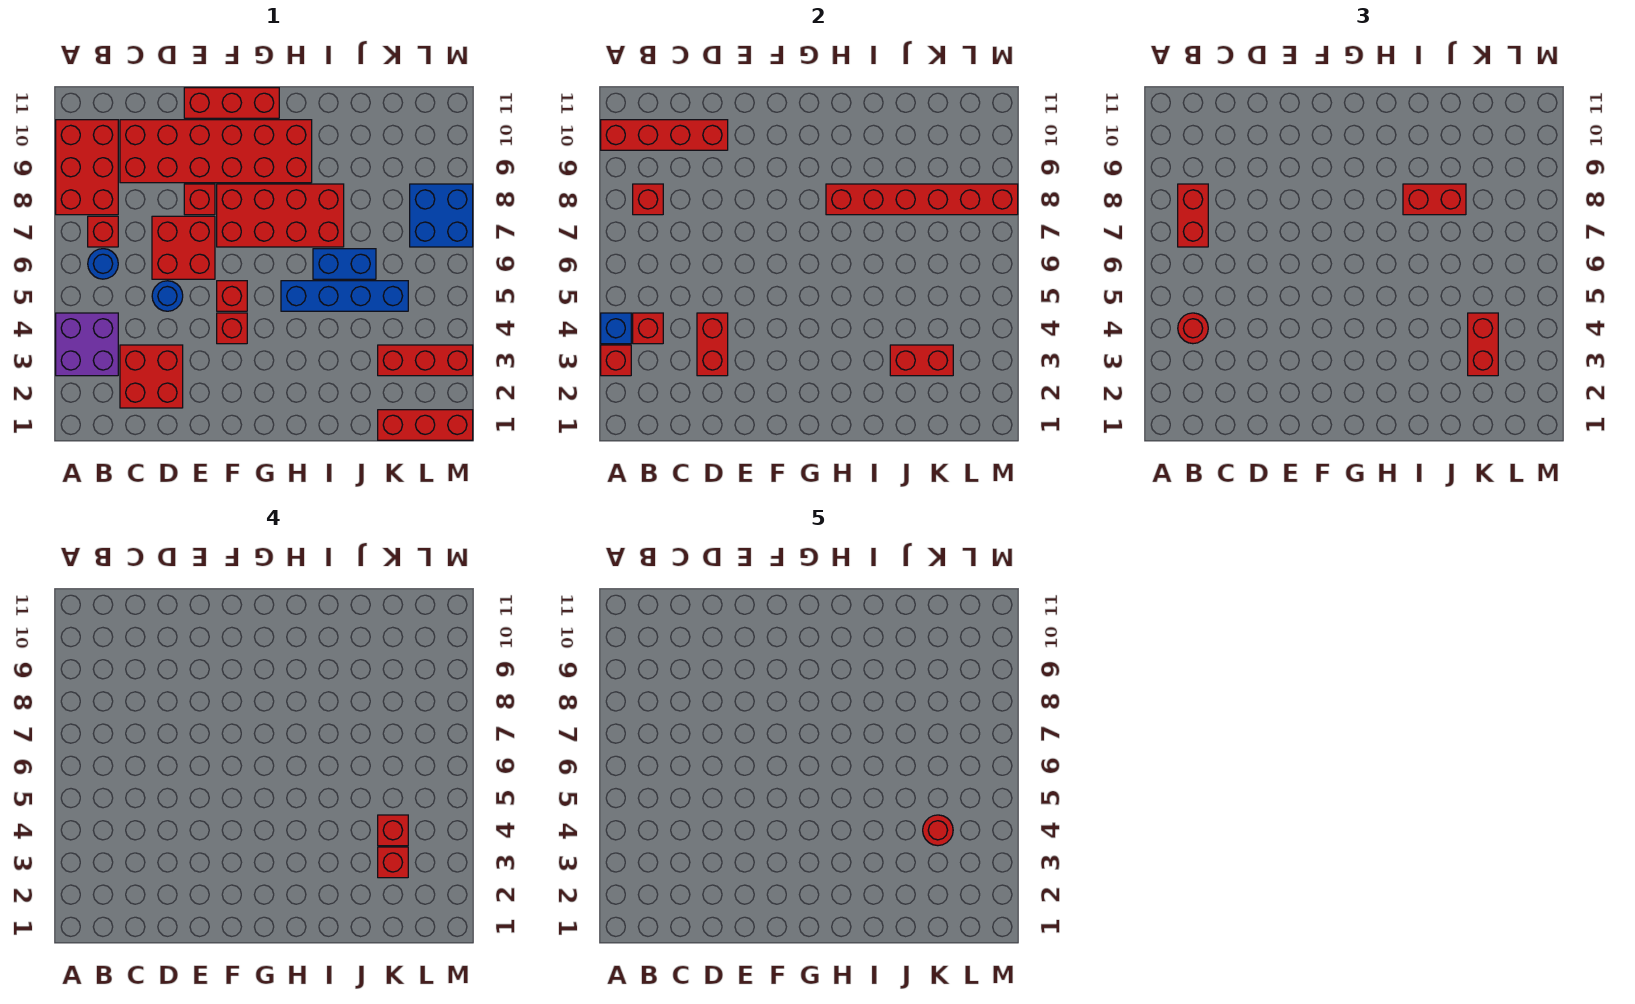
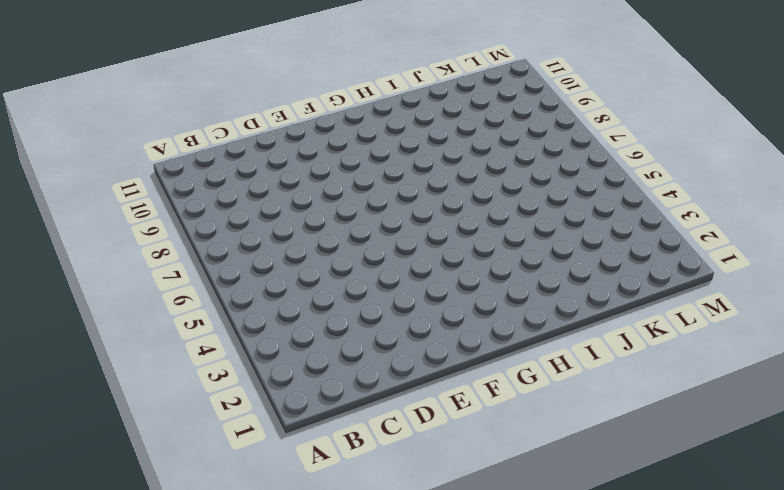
none -> purple 2x2 brick [56,313,118,376]
none -> red 2x3 brick [56,120,118,215]
none -> blue 1x1 round brick [88,249,118,279]
none -> red 1x1 brick [88,216,118,247]

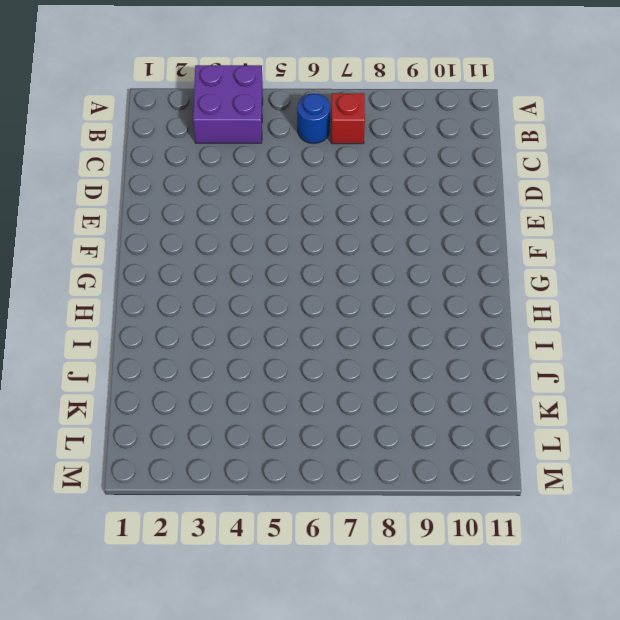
none -> red 2x3 brick [56,120,118,215]
none -> red 2x2 brick [120,345,183,408]
none -> red 2x6 brick [120,120,312,183]
none -> blue 1x1 round brick [152,281,183,311]

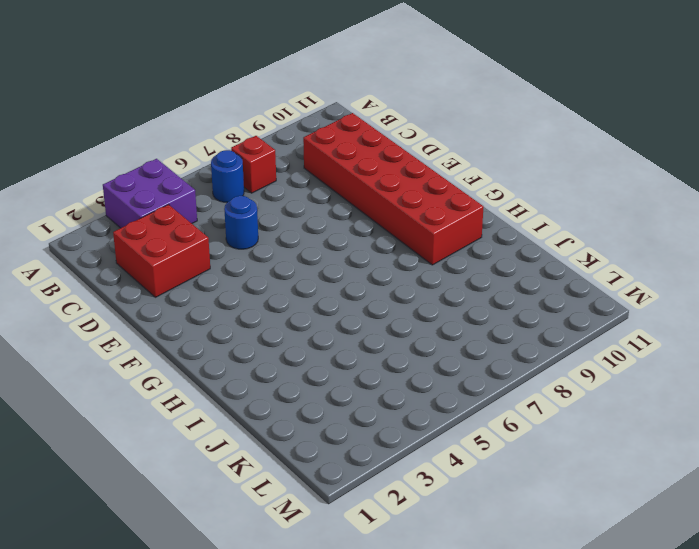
none -> red 2x3 brick [56,120,118,215]
none -> red 2x2 brick [152,216,215,279]
none -> red 1x1 brick [184,184,215,215]
none -> red 1x3 brick [184,88,279,118]

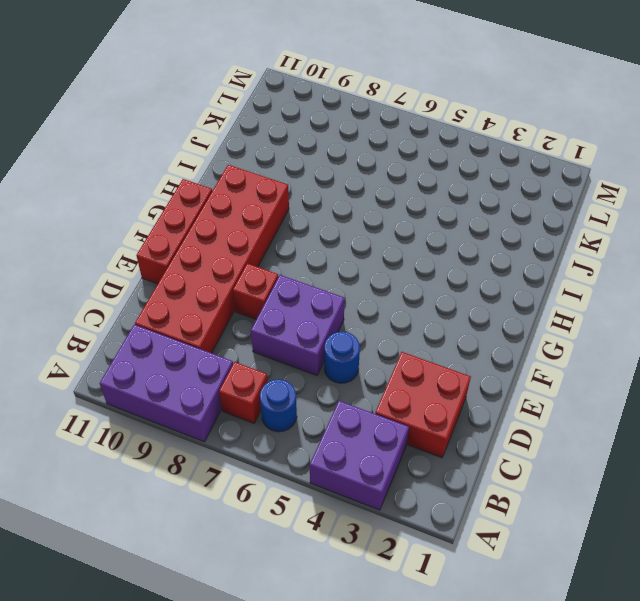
purple 2x3 brick [100,325,233,442] -> red 2x3 brick [56,120,118,215]
purple 2x2 brick [251,275,345,375] -> red 2x2 brick [152,216,215,279]
none -> red 1x1 brick [217,313,247,344]
none -> red 1x1 brick [217,281,247,311]
none -> red 2x4 brick [217,184,344,247]
none -> blue 1x4 brick [281,281,408,311]

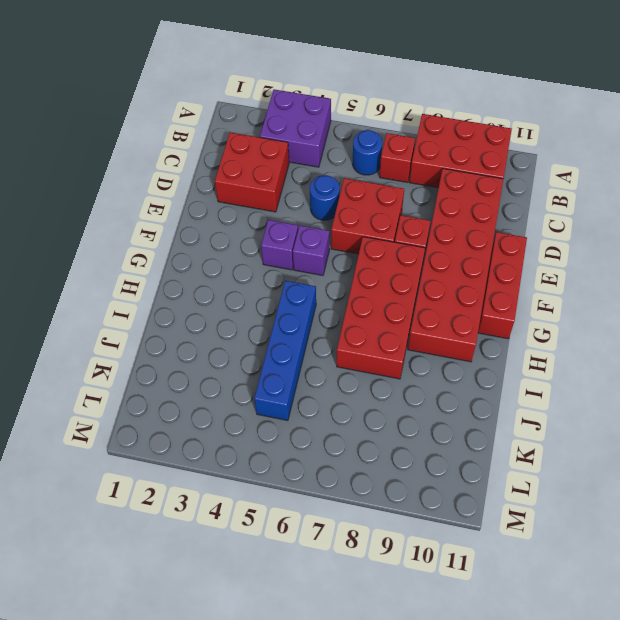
purple 1x1 brick [261,220,298,270] -> red 1x1 brick [217,313,247,344]
purple 1x1 brick [293,226,330,275] -> red 1x1 brick [217,281,247,311]
none -> blue 1x2 brick [313,249,376,279]
none -> red 1x3 brick [378,410,473,440]
none -> red 1x3 brick [378,345,473,376]
none -> blue 2x2 brick [410,184,473,247]

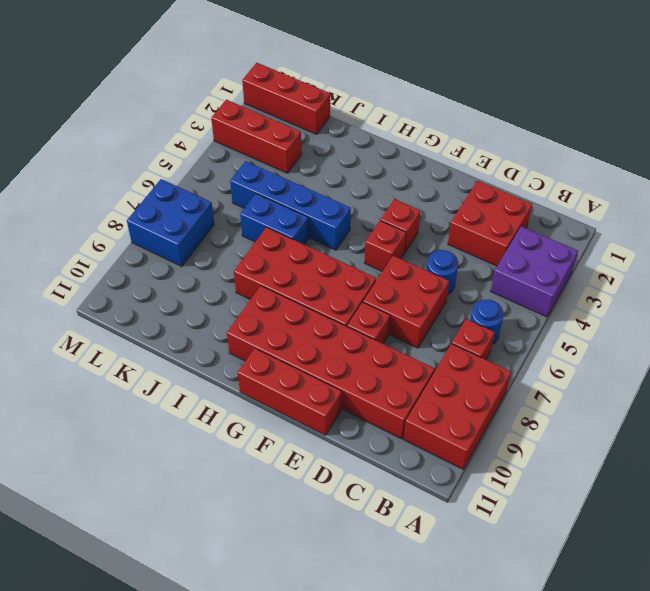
none -> red 1x1 brick [601,345,631,376]
none -> blue 1x1 brick [601,313,631,344]
none -> red 1x4 brick [601,120,728,150]
none -> red 1x1 brick [633,313,663,344]

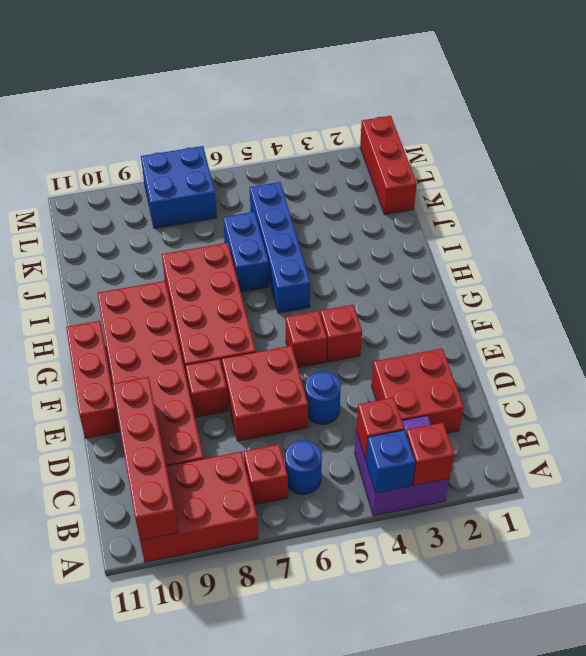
none -> red 1x3 brick [378,345,473,376]
none -> red 1x1 brick [633,184,663,215]
none -> red 1x2 brick [697,313,728,376]
none -> red 1x6 brick [826,184,1018,215]

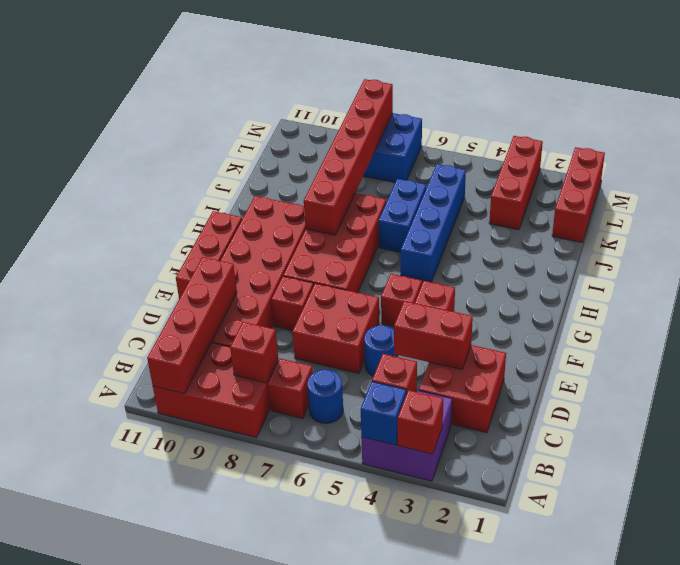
none -> red 1x2 brick [890,345,953,376]
none -> red 1x1 round brick [1178,313,1208,344]
none -> red 1x2 brick [1178,184,1208,247]
none -> red 1x2 brick [1403,184,1466,215]

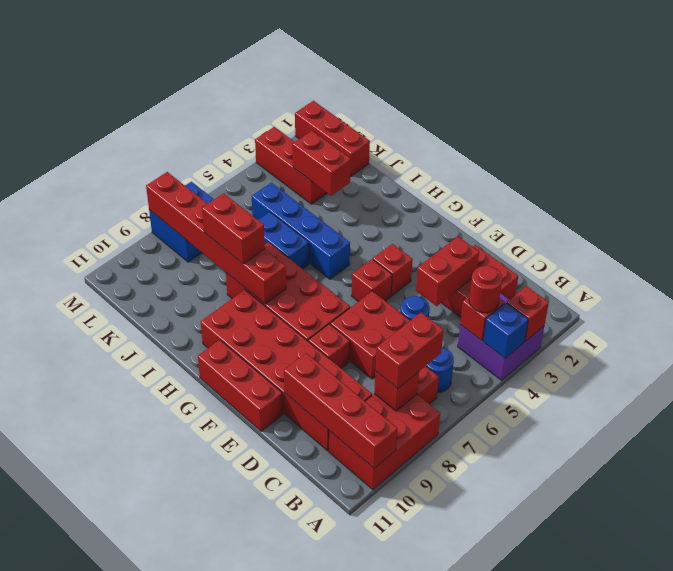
none -> red 1x2 brick [1468,313,1498,376]
none -> red 1x1 brick [378,847,408,878]
none -> red 1x1 brick [378,815,408,846]
none -> red 1x1 round brick [923,815,953,846]

